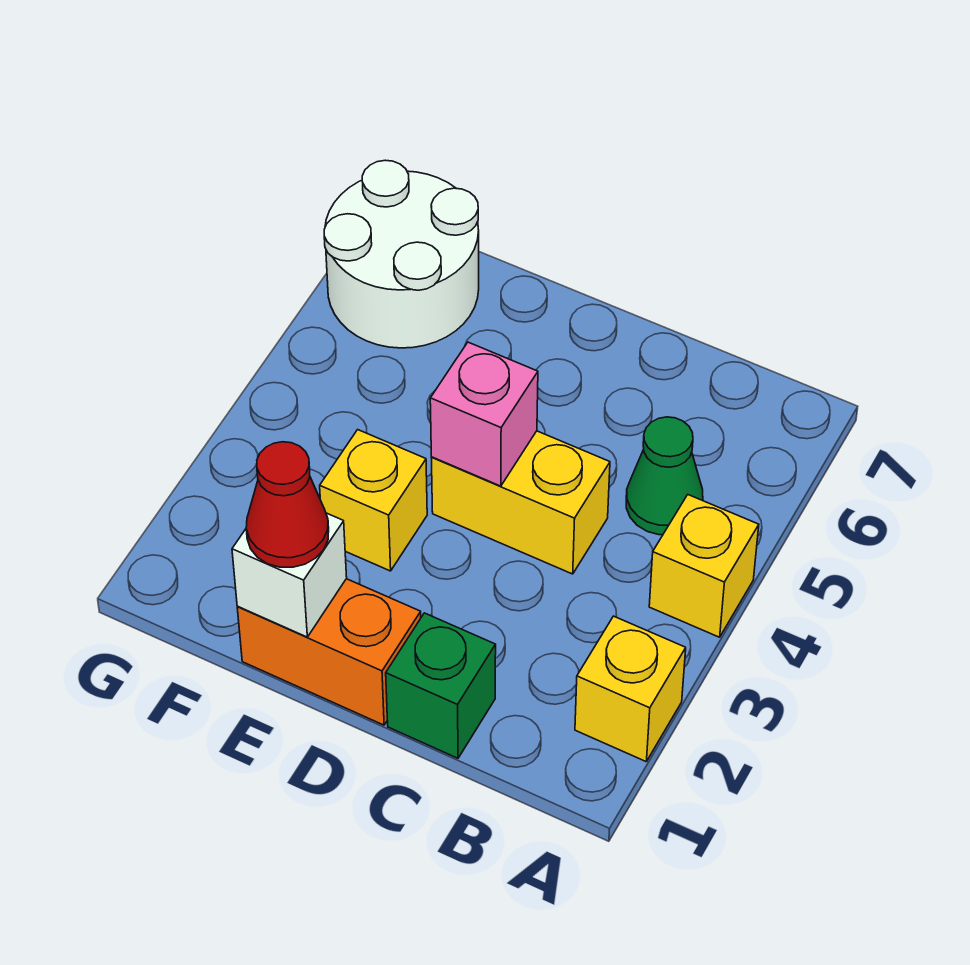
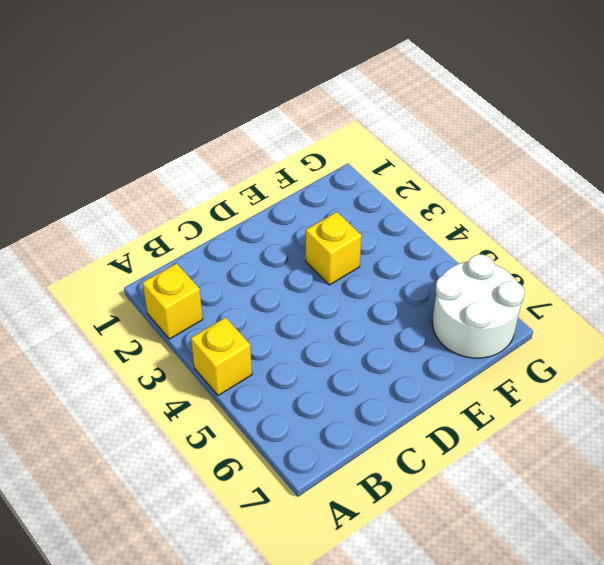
none -> green 1x1 cone [626,417,703,535]
none -> green 1x1 brick [386,613,496,758]

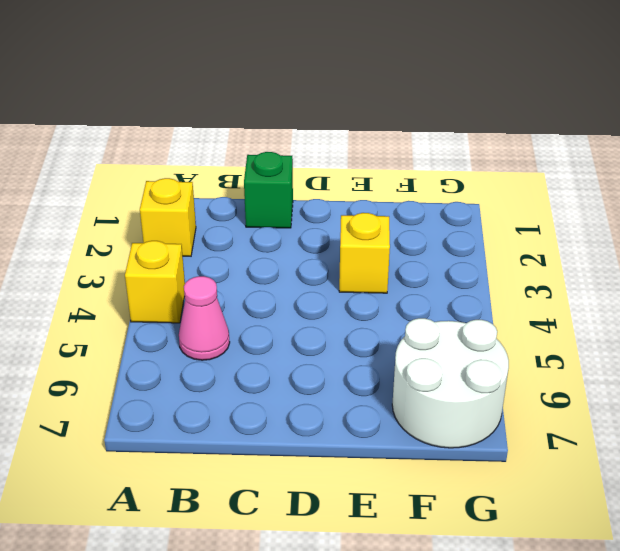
pink 1x1 cone [179,276,230,360] -> green 1x1 cone [626,417,703,535]
none -> yellow 1x2 brick [431,431,610,574]
none -> orange 1x2 brick [237,579,421,725]

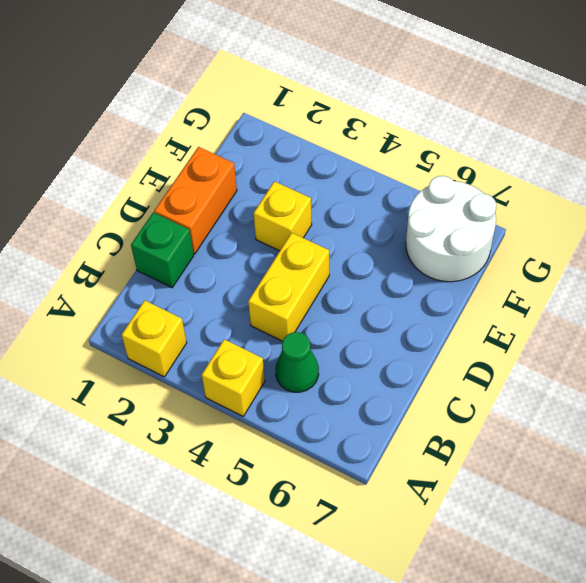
none -> pink 1x1 brick [430,342,538,486]
none -> white 1x1 brick [232,513,347,637]

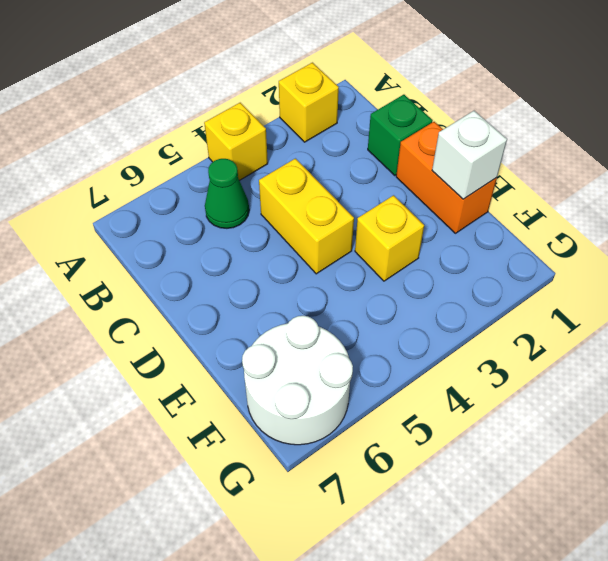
none -> pink 1x1 brick [430,342,538,486]
none -> red 1x1 cone [246,442,329,567]

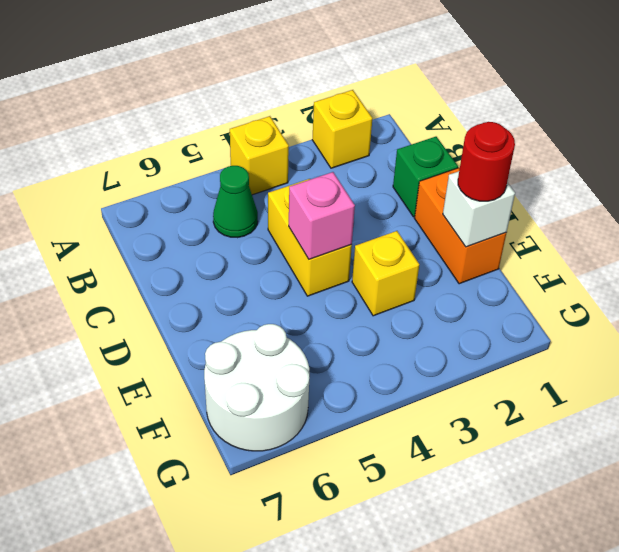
red 1x1 round brick [458,122,515,201] -> red 1x1 cone [246,442,329,567]

